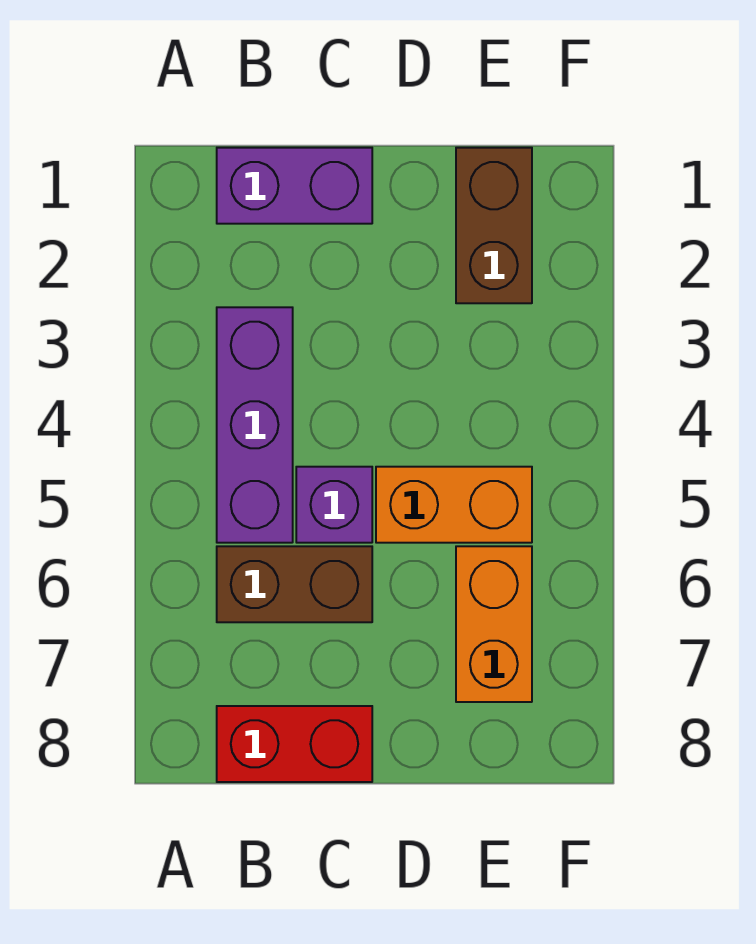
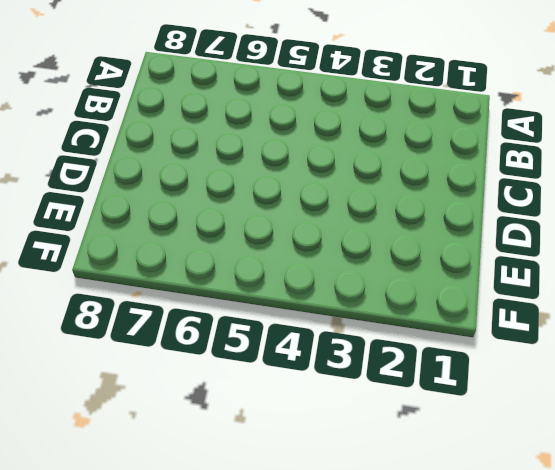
none -> purple 1x2 brick [217,148,372,224]
none -> purple 1x3 brick [217,307,293,543]

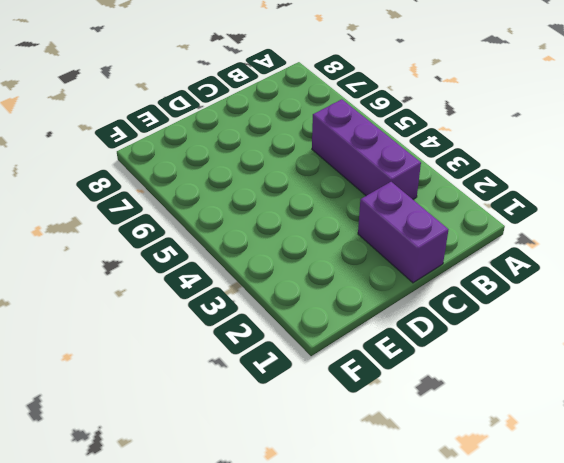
purple 1x2 brick [358,182,448,283] -> purple 1x2 brick turned to [217,148,372,224]
none -> brown 1x2 brick [217,546,372,622]
none -> red 1x2 brick [217,706,372,782]

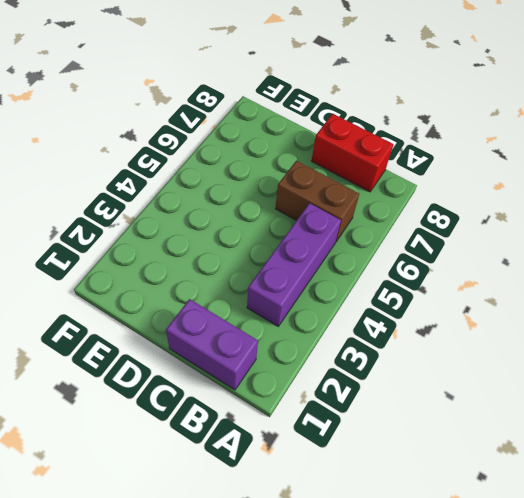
none -> purple 1x1 brick [296,467,372,543]
none -> orange 1x2 brick [376,467,532,543]

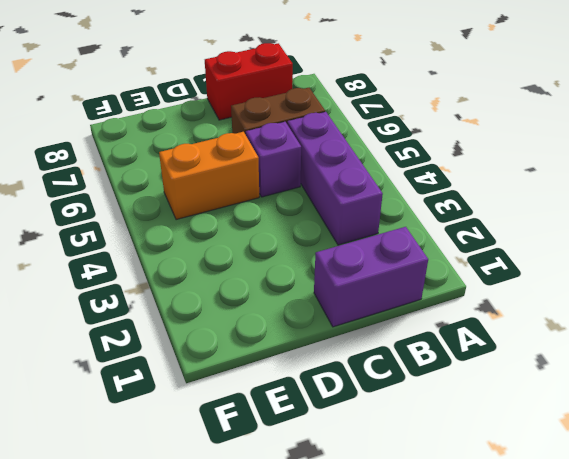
none -> brown 1x2 brick [456,148,532,303]
none -> orange 1x2 brick [456,546,532,702]

